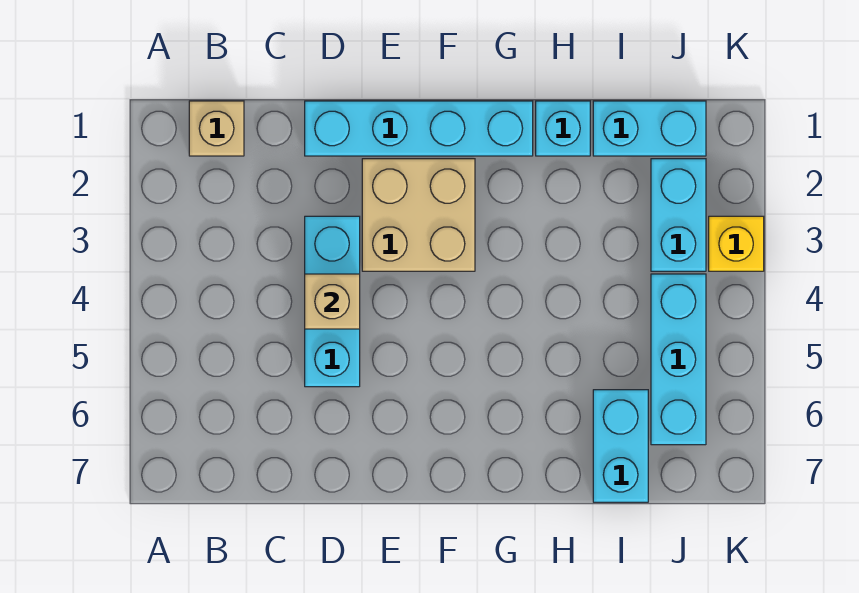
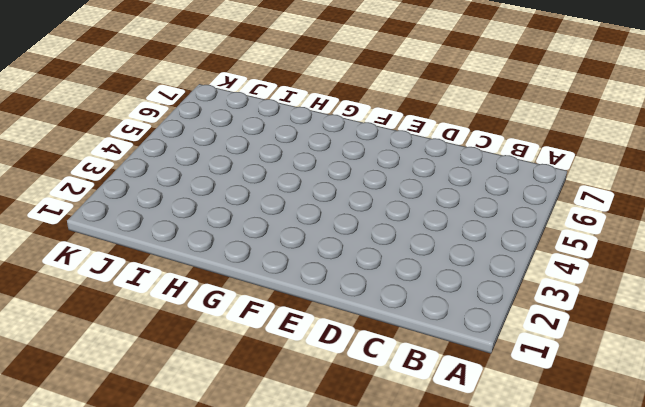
none -> tan 1x1 brick [189,101,244,156]
none -> cyan 1x4 brick [305,101,533,156]

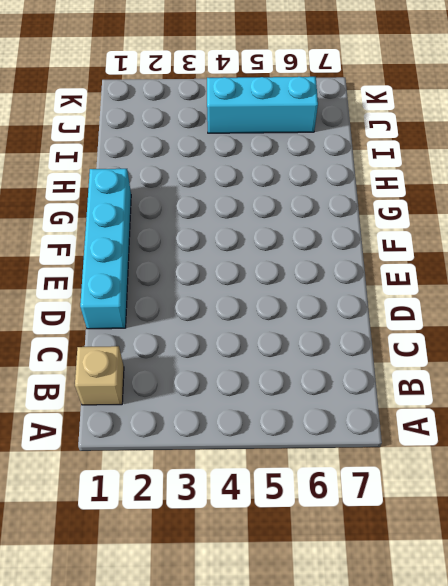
none -> cyan 1x3 brick [305,216,360,387]
none -> tan 2x2 brick [362,159,475,271]

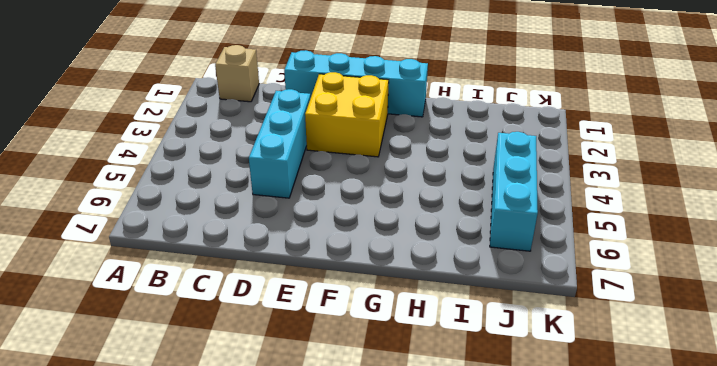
yellow 2x2 brick [305,72,389,157] -> tan 2x2 brick [362,159,475,271]
none -> cyan 1x1 brick [536,101,590,156]
none -> cyan 1x2 brick [593,101,706,156]

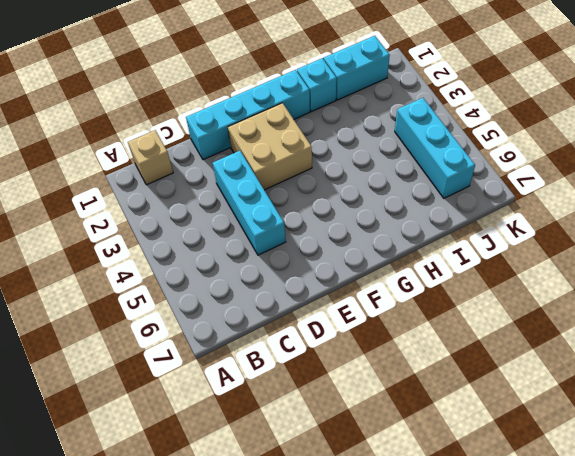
none -> cyan 1x2 brick [593,390,648,502]
none -> cyan 1x2 brick [651,159,706,271]

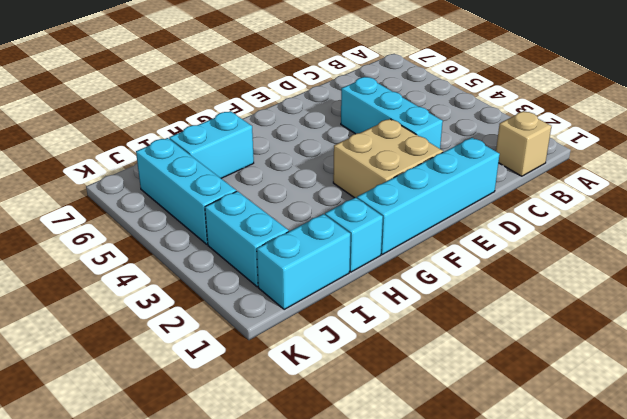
cyan 1x2 brick [169,111,254,178] -> cyan 1x2 brick turned to [593,390,648,502]
none -> yellow 1x1 brick [709,216,764,271]
none -> tan 1x1 brick [305,274,360,329]

